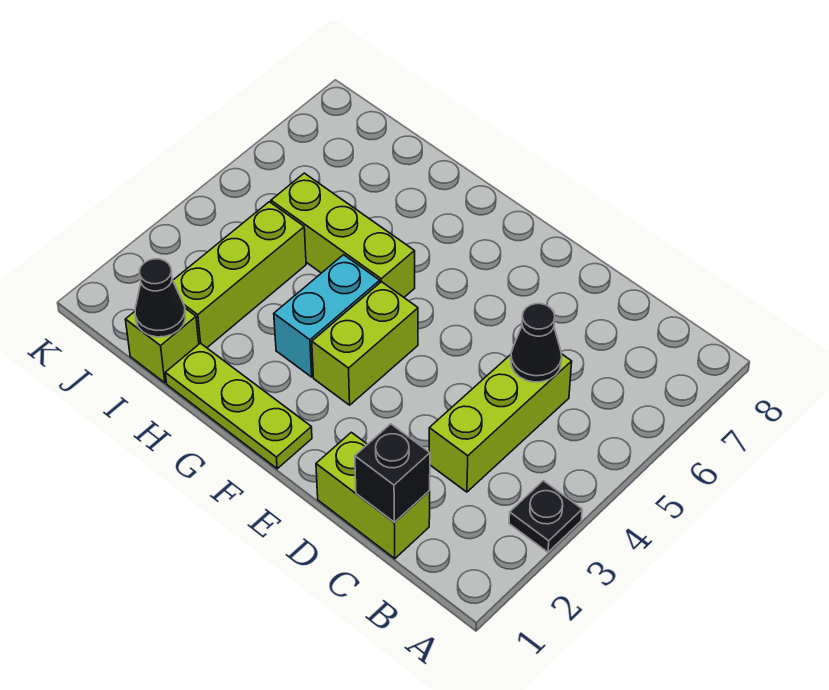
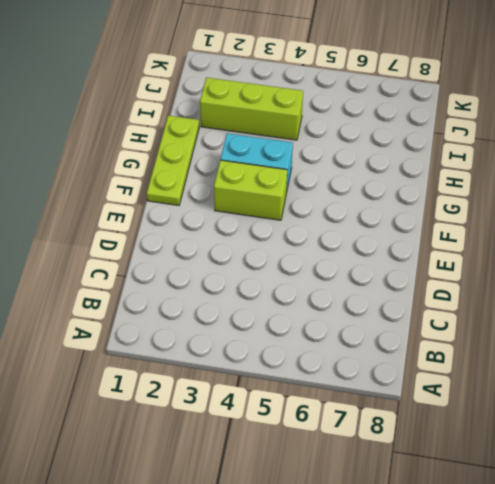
none -> black 1x1 plate [509,481,582,552]
none -> lime 1x2 brick [316,432,430,559]
none -> lime 1x3 brick [429,354,572,492]

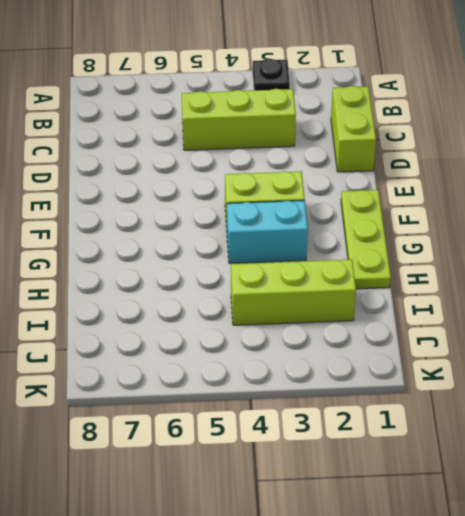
none -> lime 1x3 brick [271,173,415,297]
none -> lime 1x1 brick [125,308,199,383]
none -> black 1x1 brick [355,424,430,522]

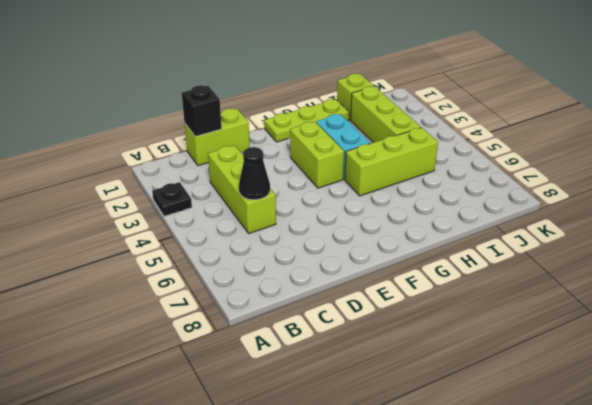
none -> black 1x1 cone [135,259,185,337]

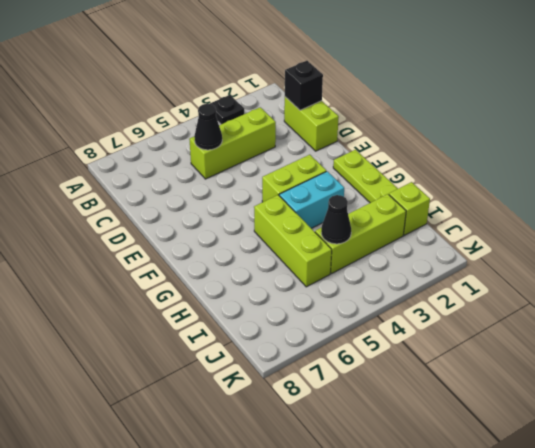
black 1x1 cone [321,195,351,244] -> black 1x1 cone moved to [135,259,185,337]

